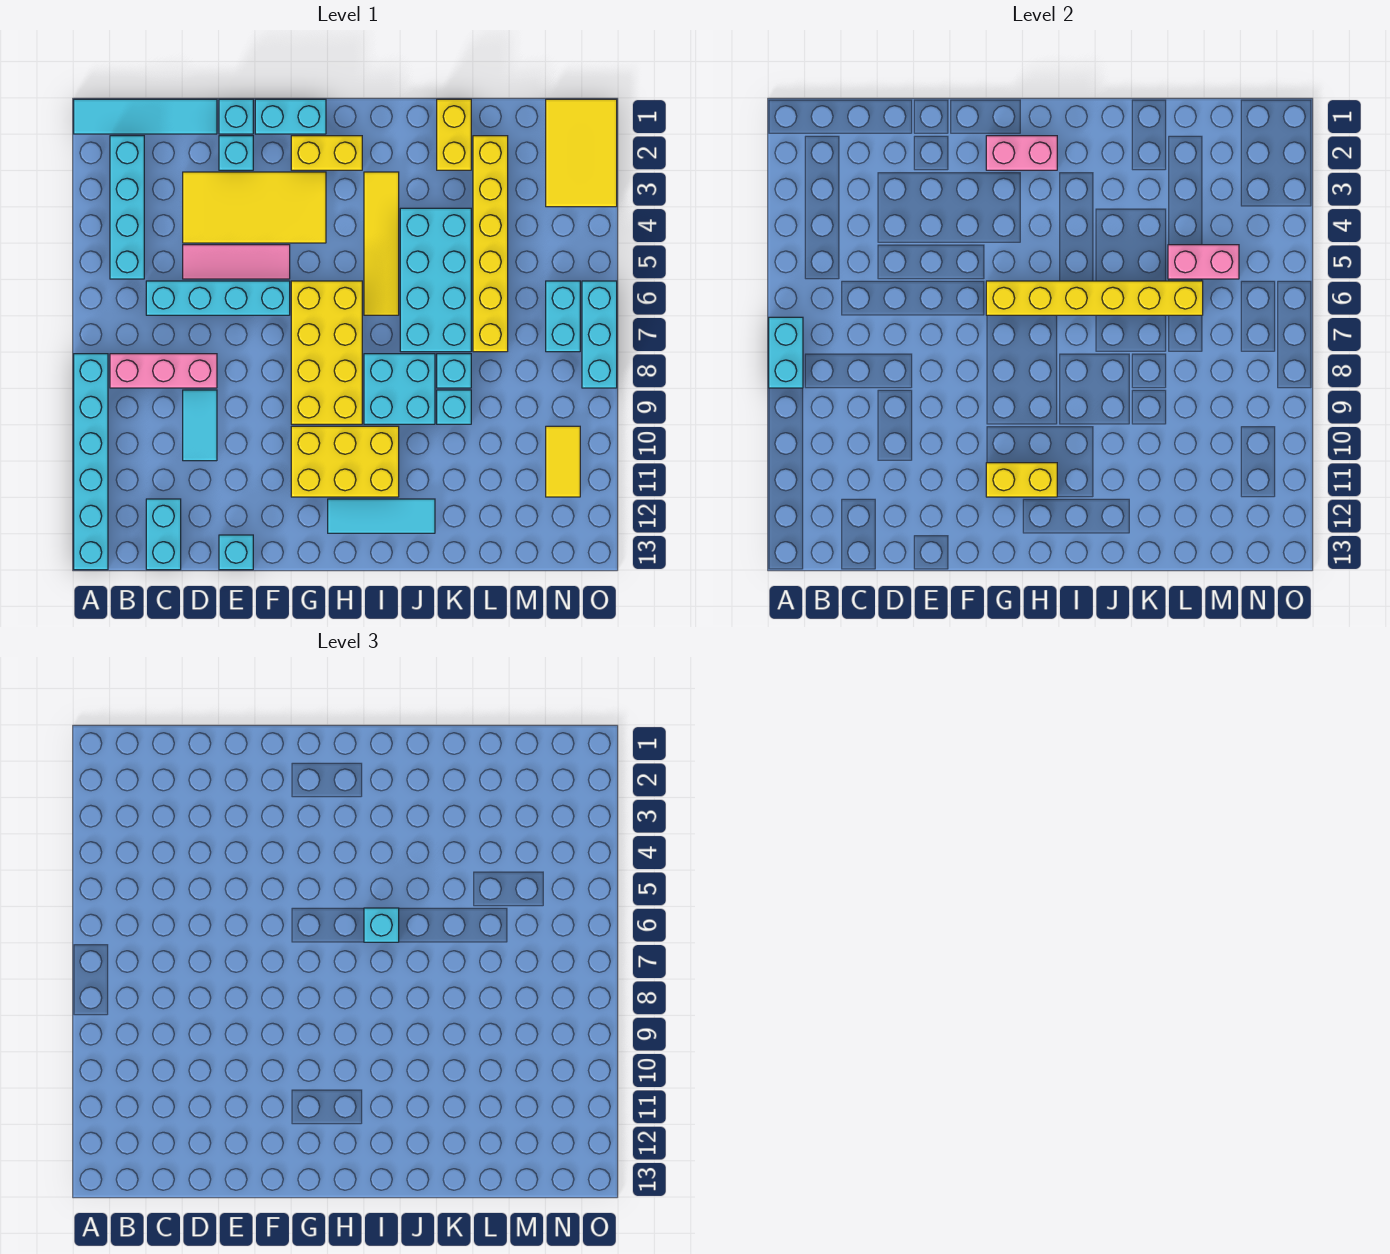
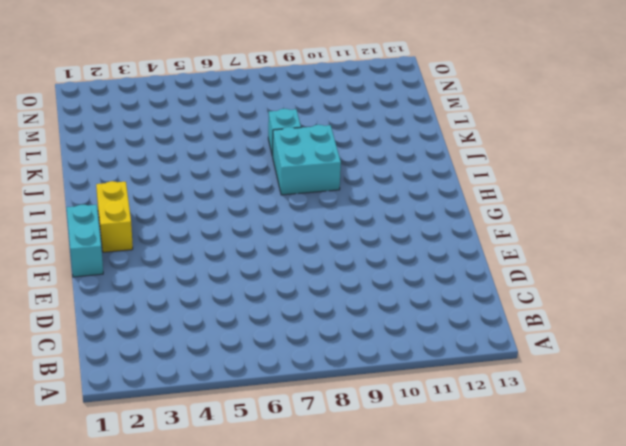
none -> cyan 1x4 tile [74,99,217,134]
none -> cyan 1x6 brick [74,354,108,570]
none -> cyan 1x4 brick [110,136,144,279]
none -> pink 1x3 brick [110,354,217,388]

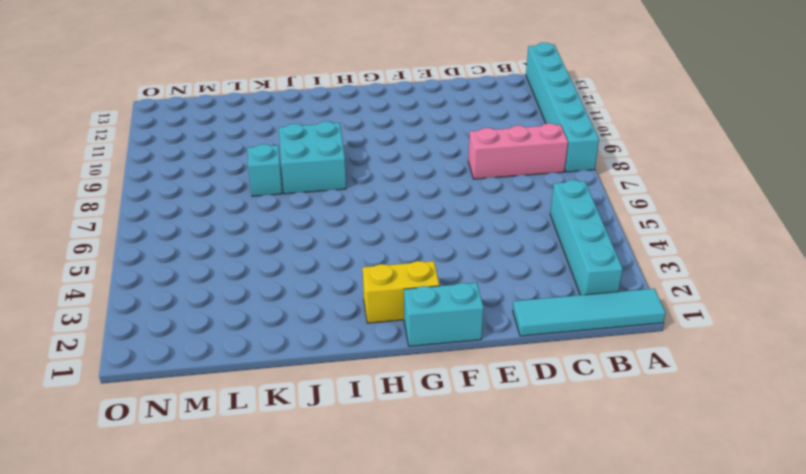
none -> cyan 1x4 brick [146,281,290,315]
none -> cyan 1x2 brick [146,499,181,570]
none -> yellow 2x4 tile [183,172,326,243]
none -> pink 1x3 tile [183,245,290,279]

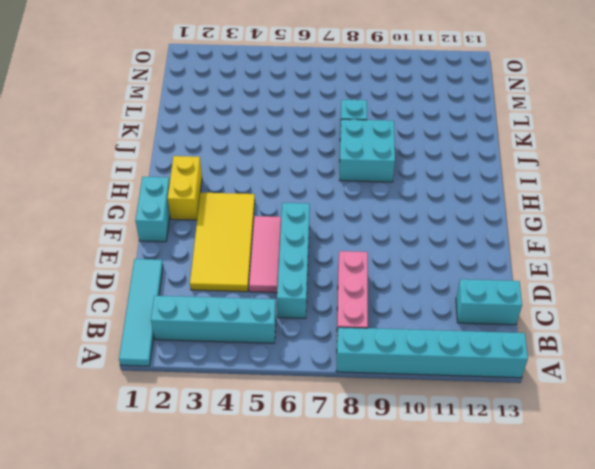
none -> cyan 1x2 tile [183,390,217,461]
none -> cyan 1x1 brick [219,99,253,134]
none -> cyan 1x1 brick [219,136,253,170]
none -> cyan 1x1 brick [219,535,253,570]

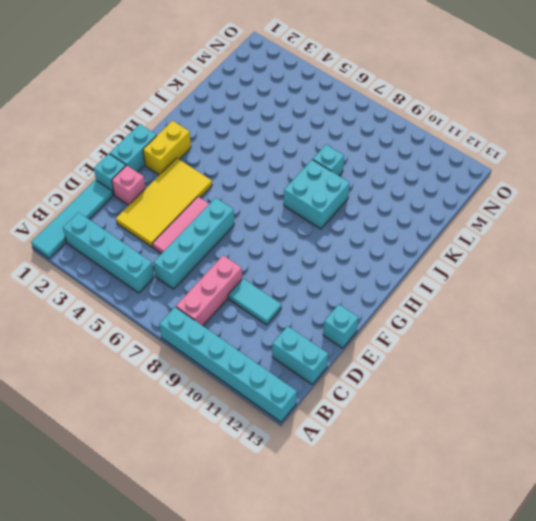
pink 1x1 brick [112,165,146,205] -> cyan 1x1 brick [219,136,253,170]
none -> yellow 2x4 brick [291,281,362,424]
none -> yellow 2x3 brick [291,426,399,497]
none -> cyan 1x3 tile [328,499,435,533]
none -> yellow 1x4 tile [364,172,399,315]

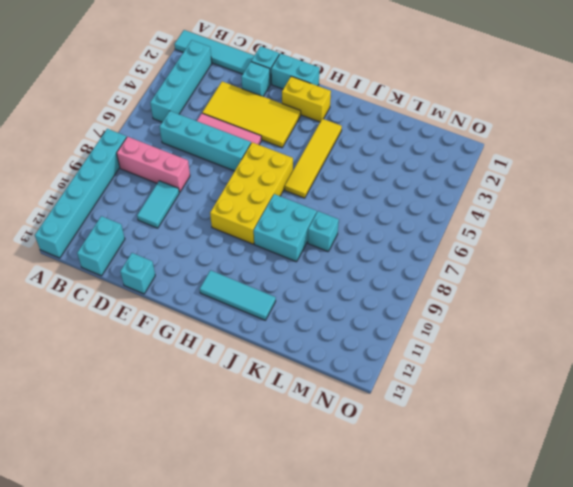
none -> yellow 2x3 brick [291,426,399,497]
none -> cyan 2x4 brick [400,208,471,352]
none -> yellow 1x2 brick [437,99,471,170]
none -> cyan 1x1 brick [437,390,471,424]

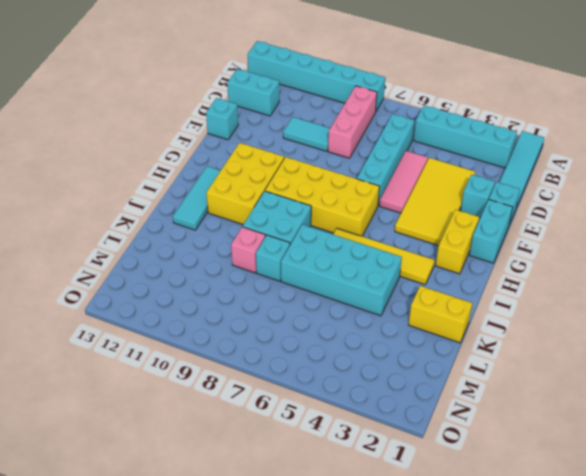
pink 1x1 brick [231,227,265,273] -> cyan 1x1 brick [437,390,471,424]
none -> yellow 1x6 brick [473,136,508,352]
none -> yellow 2x3 tile [546,99,617,207]
none -> cyan 1x2 brick [546,281,580,352]
none -> yellow 1x2 tile [546,426,580,497]

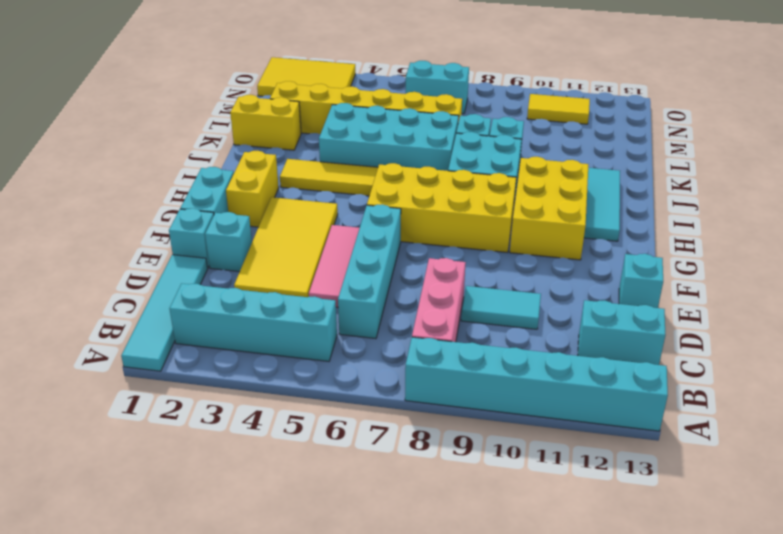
none -> cyan 1x3 brick [582,281,617,388]
none -> cyan 1x2 brick [769,317,803,388]
none -> pink 1x2 brick [986,136,1057,170]
none -> yellow 1x6 brick [986,281,1203,315]

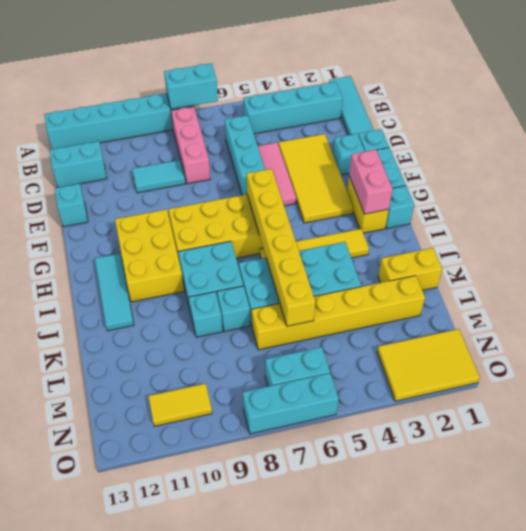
cyan 1x1 brick [386,186,414,228] -> cyan 1x1 brick moved to [364,908,399,942]
none -> yellow 1x2 brick [986,463,1057,497]
none -> pink 1x2 brick [1168,245,1239,279]

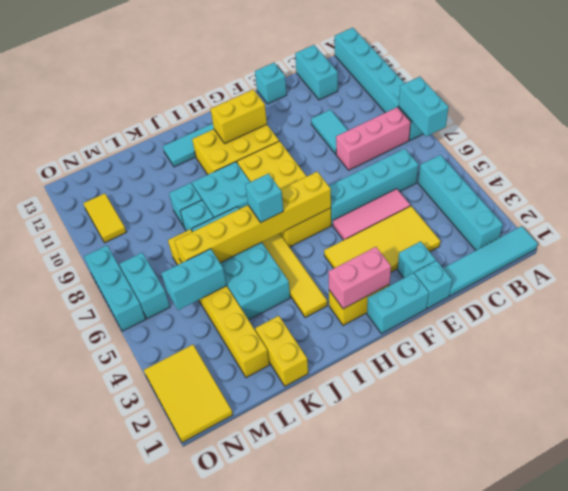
cyan 1x2 brick [161,249,227,310] -> pink 1x2 brick [1168,245,1239,279]

